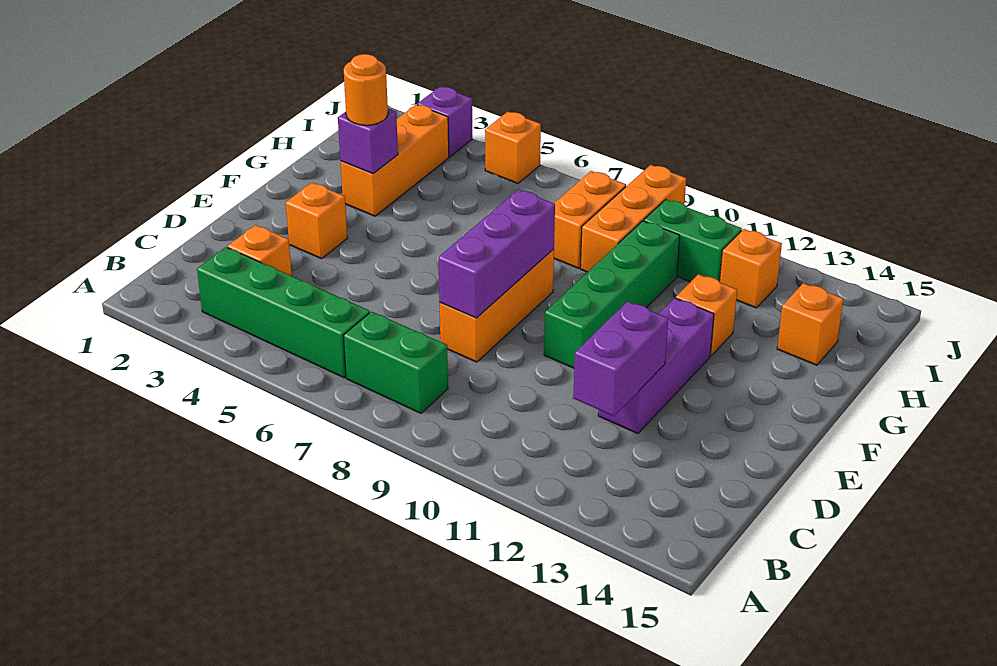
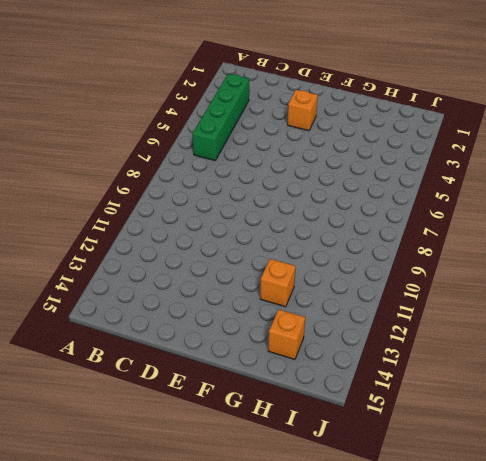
none -> green 1x2 brick [343,312,448,413]
none -> orange 1x1 brick [227,225,292,276]
none -> orange 1x3 brick [440,249,554,362]

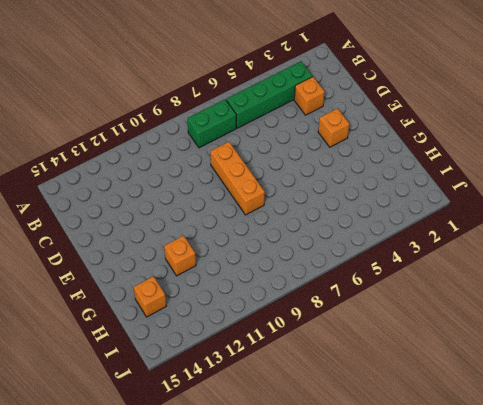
none -> purple 1x3 brick [598,298,714,434]
none -> green 1x4 brick [544,221,680,368]
none -> orange 1x3 brick [340,105,449,216]

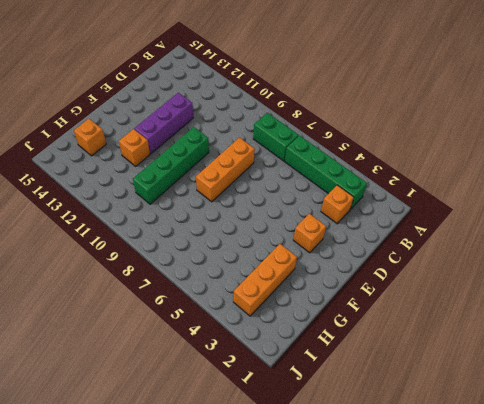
none -> orange 1x2 brick [554,171,626,268]
none -> orange 1x3 brick [580,165,686,272]
none -> green 1x2 brick [644,200,742,282]

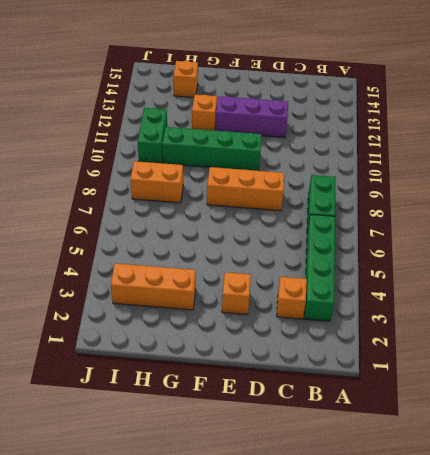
none -> orange 1x3 brick [580,165,686,272]
none -> orange 1x1 brick [720,229,782,308]
none -> purple 1x1 brick [417,86,472,157]

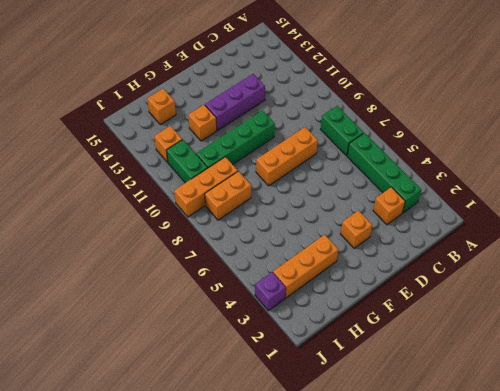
none -> orange 1x1 brick [485,112,541,183]
none -> purple 1x2 brick [573,301,668,416]
none -> purple 1x3 brick [438,190,555,318]

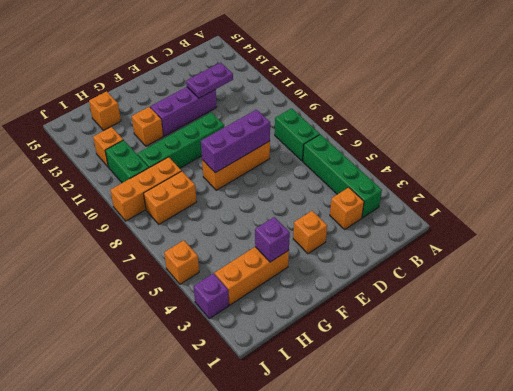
purple 1x2 plate [186,62,233,98] -> purple 1x2 brick [573,301,668,416]
none -> orange 1x1 round brick [344,54,388,125]

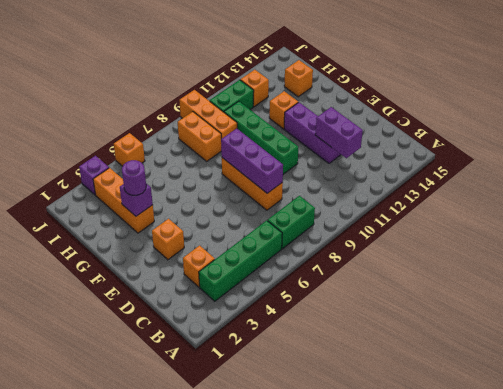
purple 1x1 round brick [122,160,146,195] -> orange 1x1 round brick [344,54,388,125]

